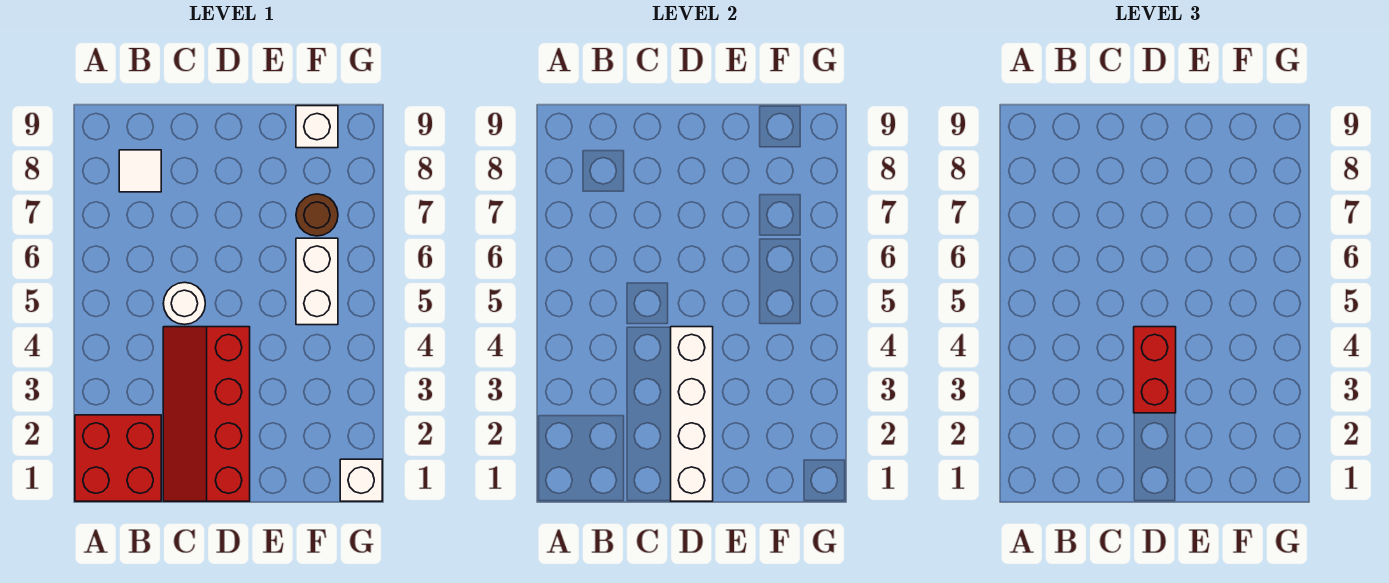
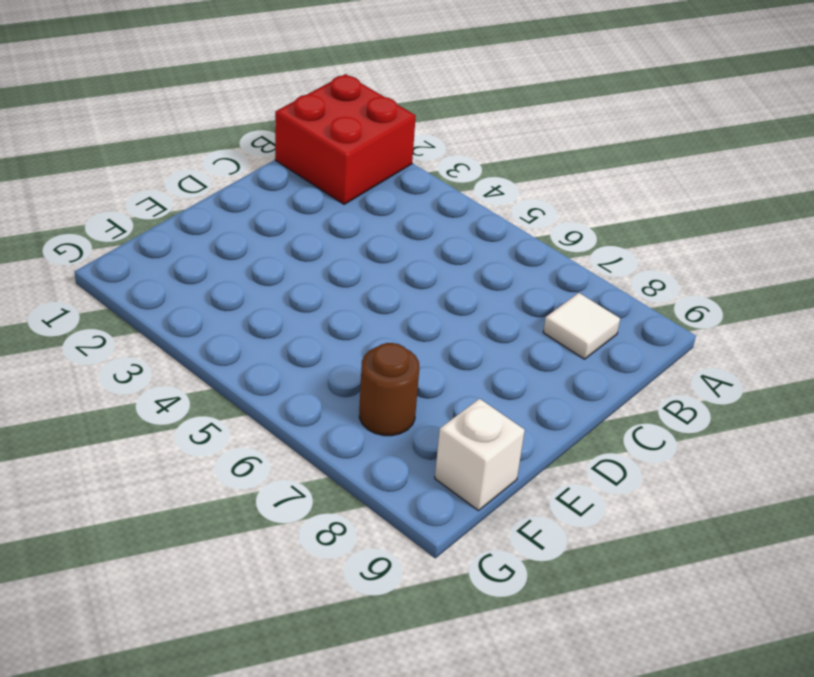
none -> red 2x4 slope [163,327,250,501]
none -> white 1x1 round brick [163,282,205,324]

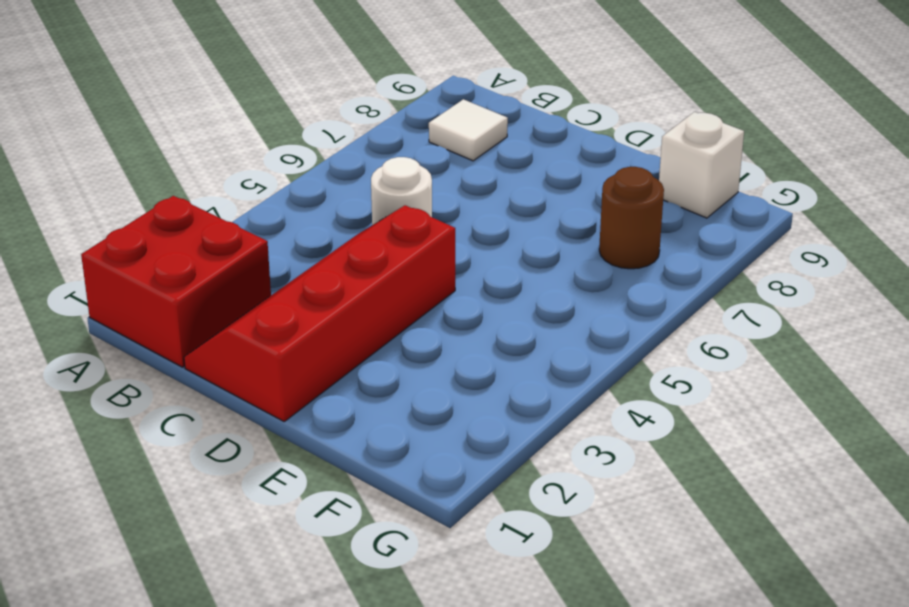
none -> white 1x2 brick [296,238,338,325]
none -> white 1x1 brick [340,459,382,501]

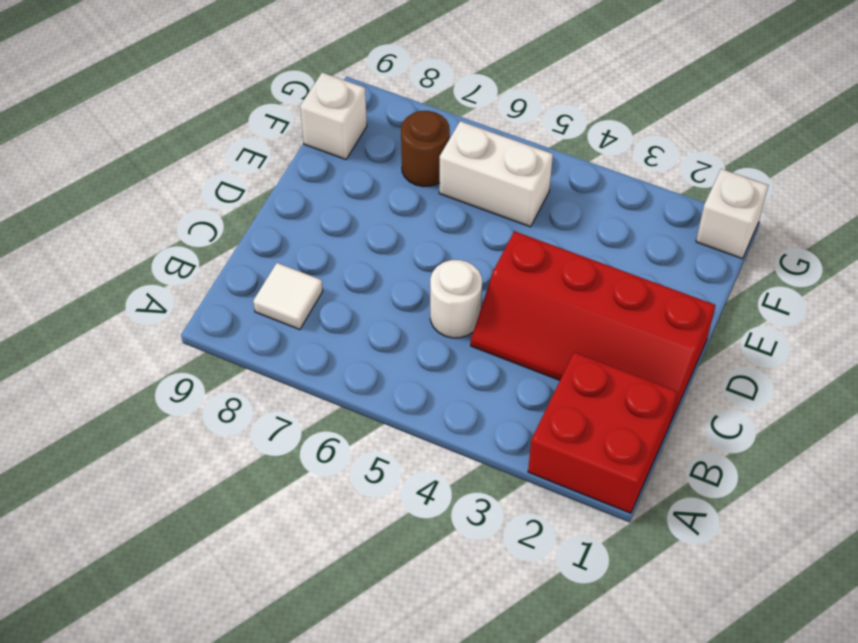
none -> white 1x4 brick [671,327,713,501]
none -> red 1x2 brick [1134,327,1176,413]

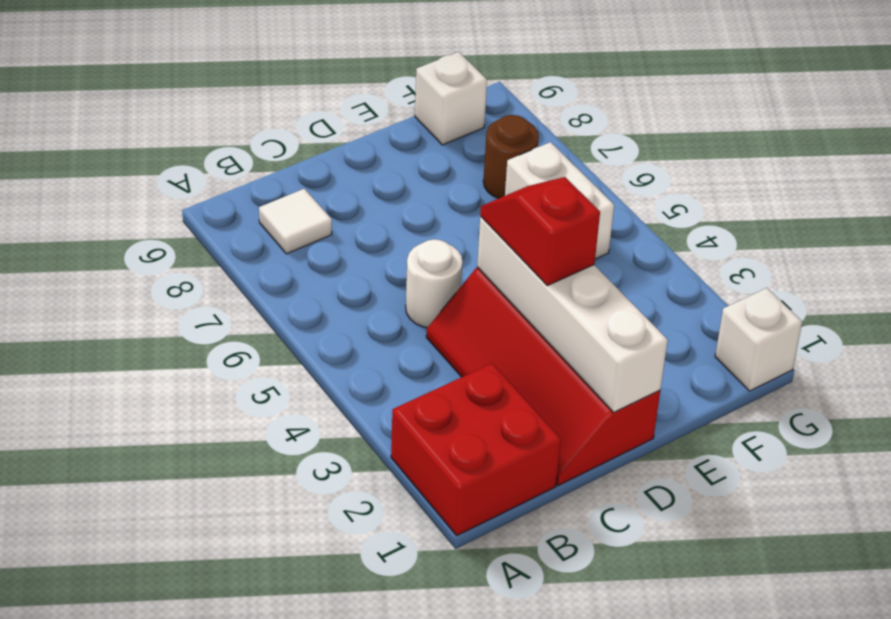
red 1x2 slope [480,177,600,286] -> red 1x2 brick [1134,327,1176,413]

